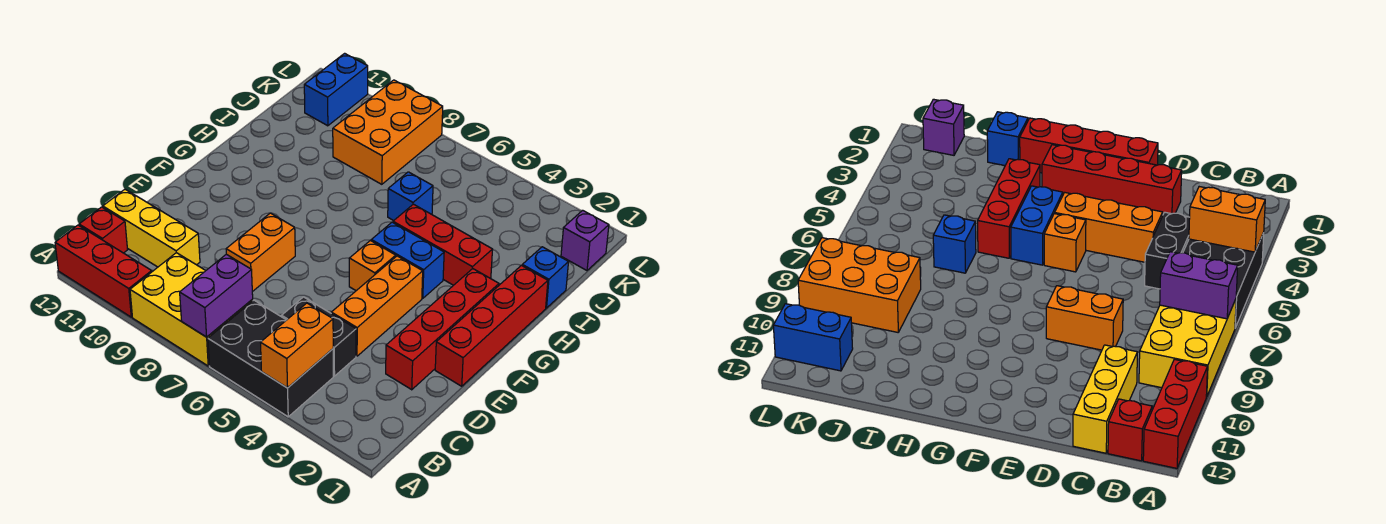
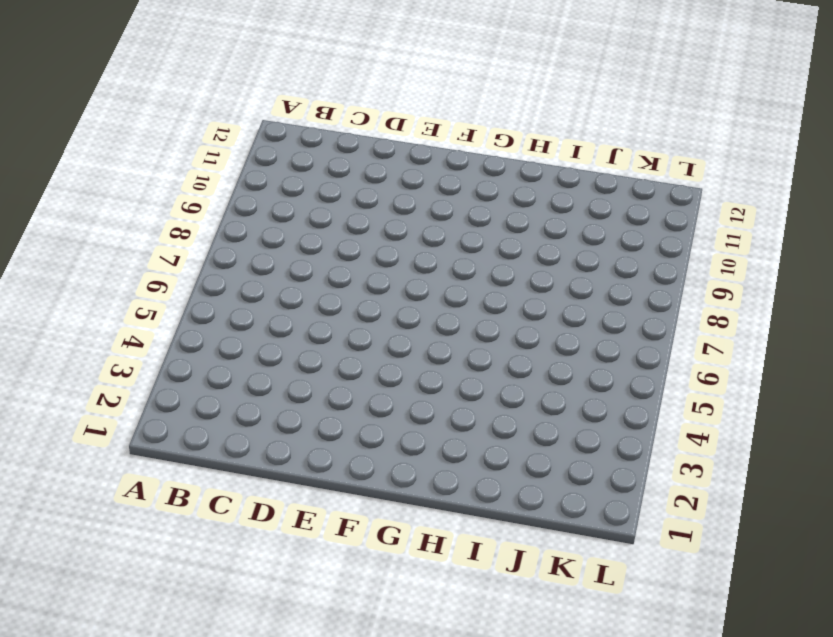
none -> black 2x3 brick [208,300,333,417]
none -> yellow 2x3 brick [130,253,253,366]
none -> red 1x3 brick [55,225,152,317]

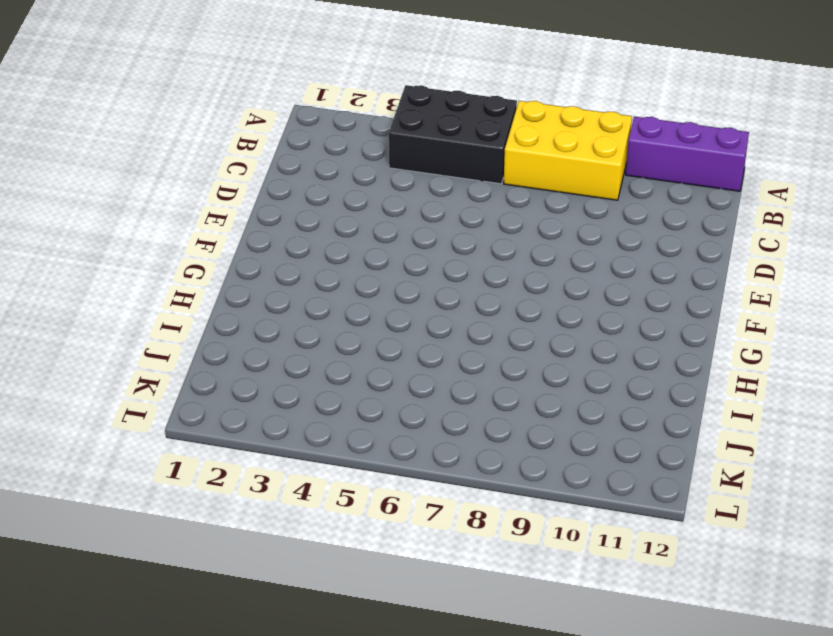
purple 1x3 brick [626,116,749,191] -> red 1x3 brick [55,225,152,317]
none -> red 1x1 brick [79,207,128,253]
none -> black 1x2 brick [282,297,356,376]
none -> yellow 1x3 brick [103,189,200,267]

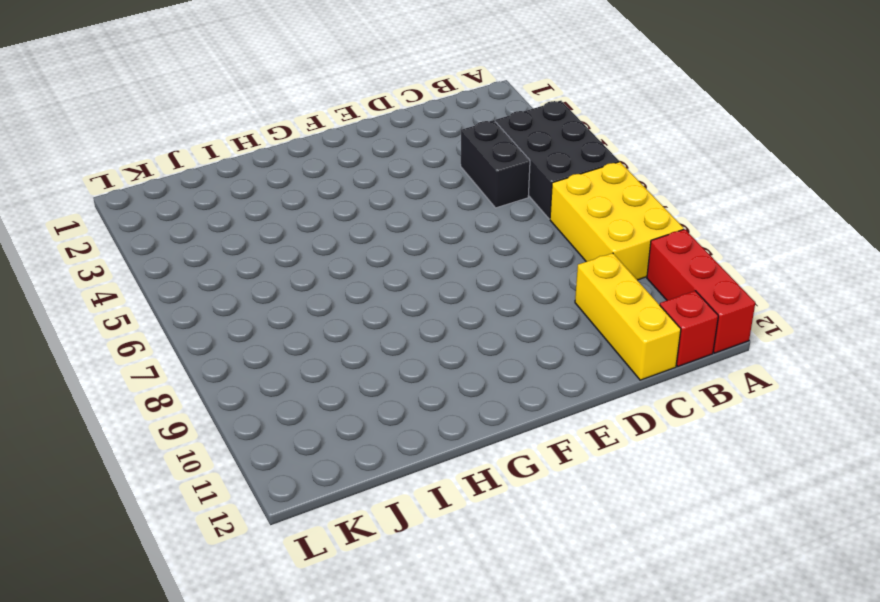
none -> red 1x4 brick [386,269,499,390]
none -> orange 1x3 brick [331,256,423,356]
none -> orange 1x2 brick [226,213,295,292]

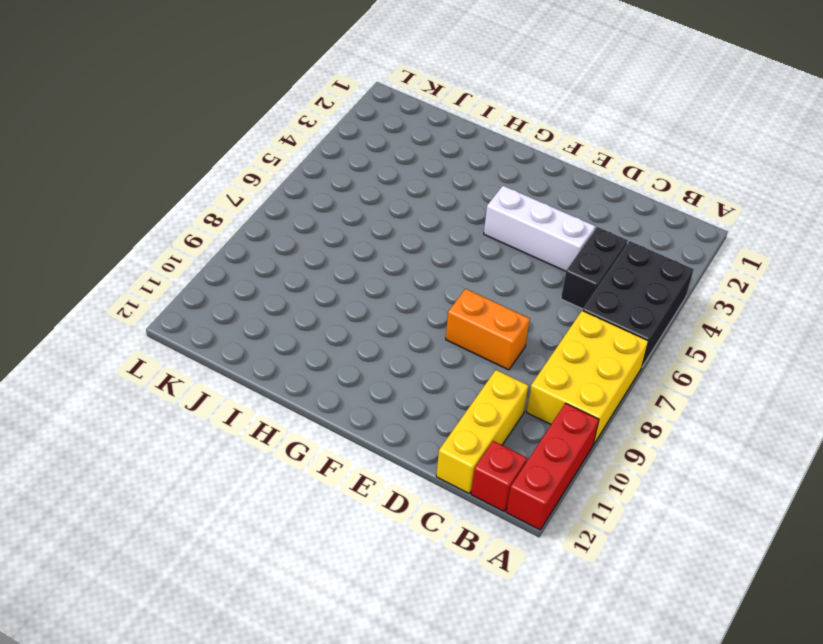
white 1x3 brick [484,186,595,271] -> orange 1x3 brick [331,256,423,356]
none -> red 1x4 brick [386,269,499,390]
none -> red 1x4 brick [435,265,548,386]
none -> orange 1x1 brick [349,240,396,291]

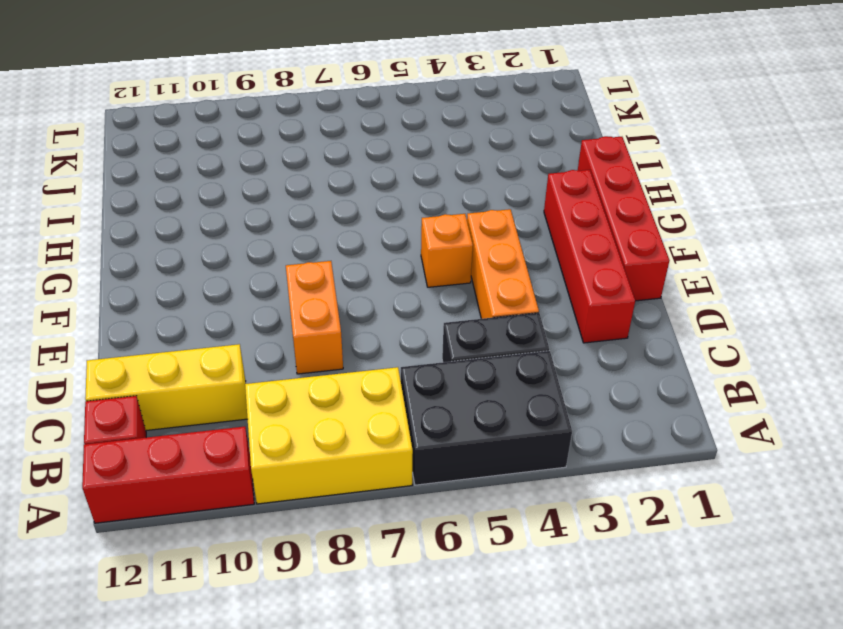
none -> blue 1x2 brick [371,222,444,298]
none -> red 1x3 brick [393,204,493,285]
none -> blue 1x1 brick [522,247,568,308]

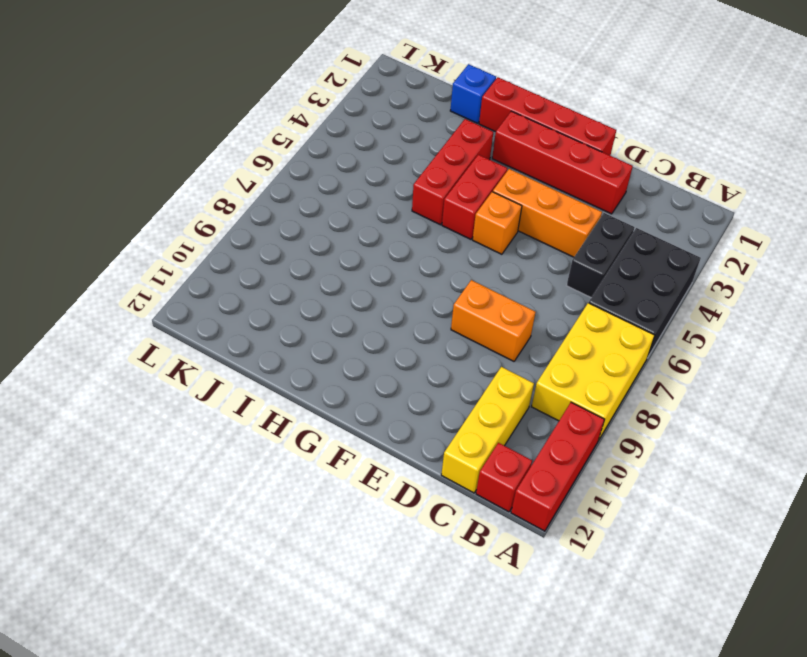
red 1x2 brick [442,155,507,239] -> blue 1x2 brick [371,222,444,298]
none -> blue 1x1 brick [388,172,433,221]
none -> orange 2x3 brick [333,80,443,184]
none -> purple 1x1 brick [561,210,609,270]

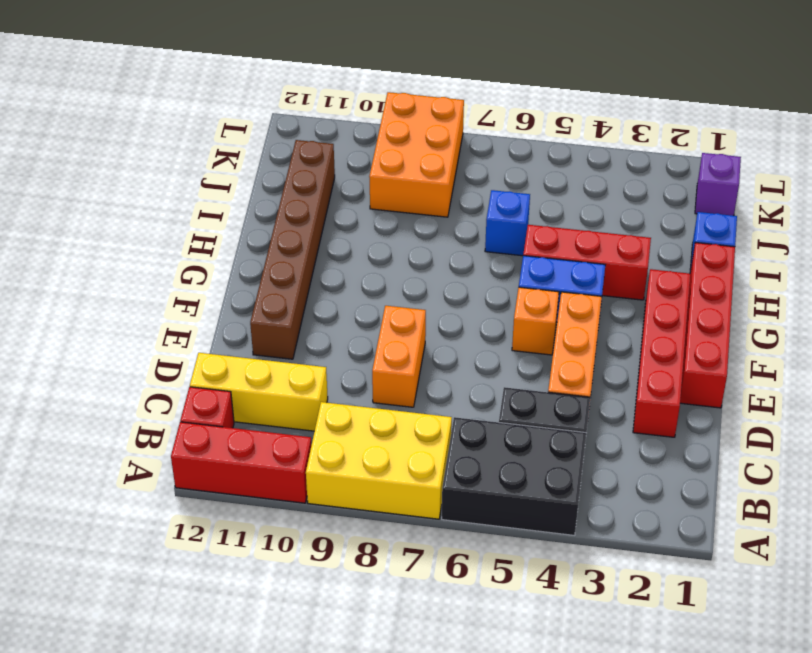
brown 1x6 brick [250,140,335,359] -> none
none -> blue 1x2 brick [304,53,368,126]
none -> orange 1x2 brick [260,303,333,388]
none -> purple 1x2 brick [180,254,253,337]

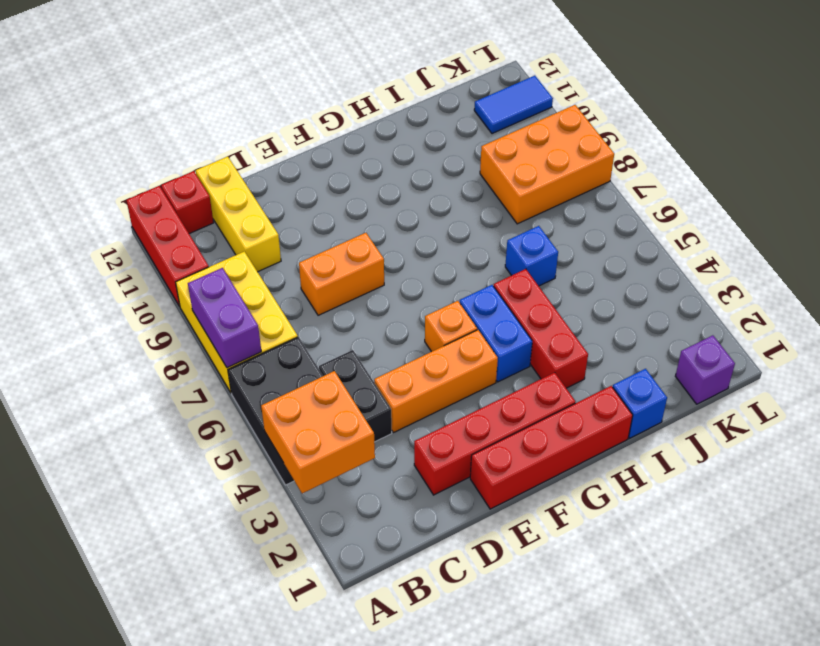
orange 2x2 brick [261,371,375,493] -> orange 1x2 brick [260,303,333,388]
purple 1x2 brick [188,268,261,368] -> purple 1x2 brick turned to [180,254,253,337]
blue 1x2 tile [474,76,553,134] -> blue 1x2 brick [304,53,368,126]

